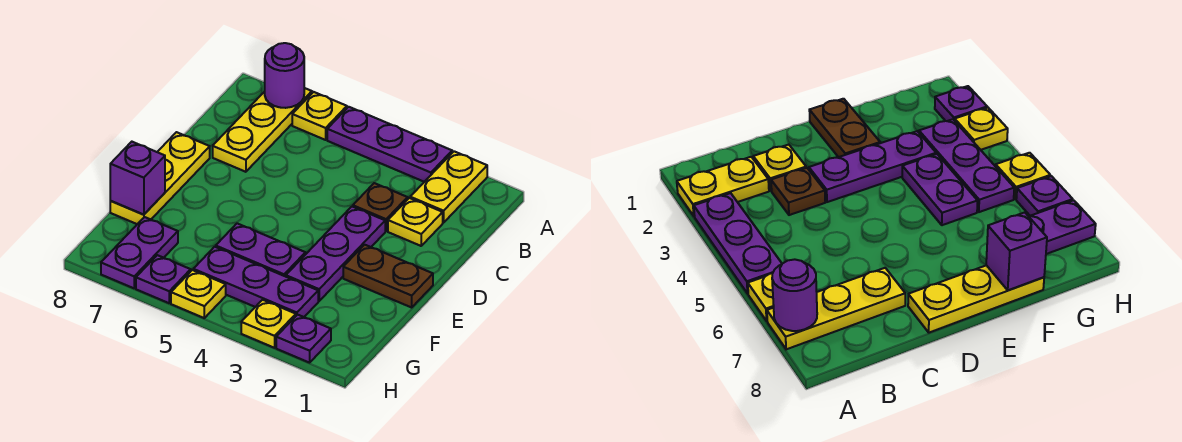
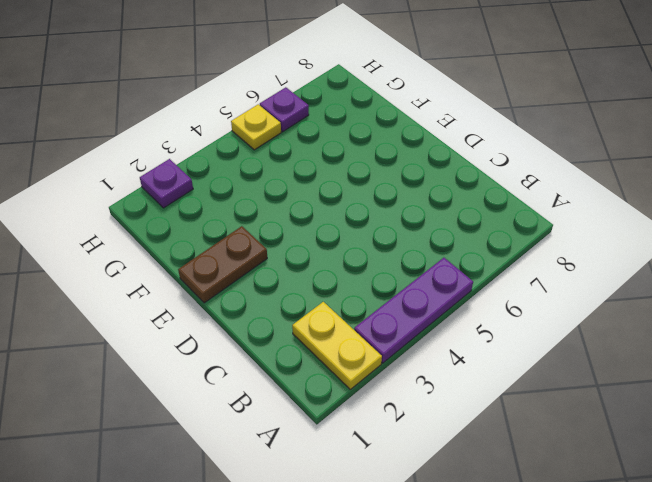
none -> yellow 1x1 plate [292,92,347,140]
none -> yellow 1x3 plate [213,88,312,172]
none -> yellow 1x1 plate [388,198,443,246]

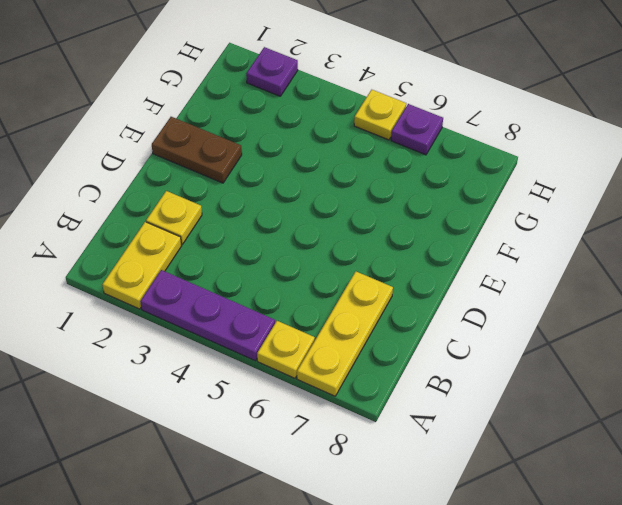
none -> brown 1x1 plate [353,183,408,231]
none -> purple 1x3 plate [286,207,385,301]
none -> yellow 1x3 plate [110,132,210,224]

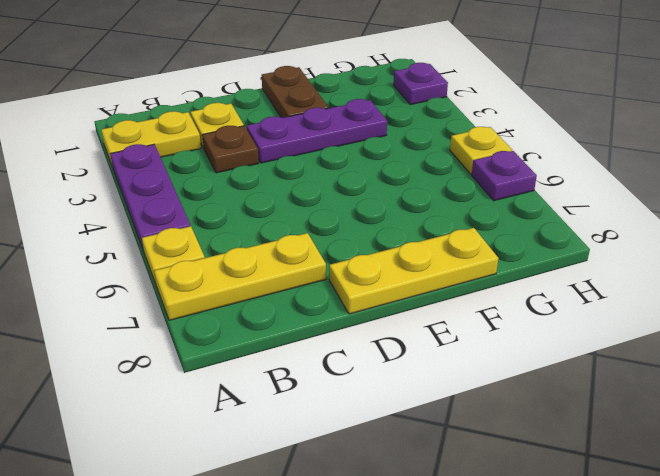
none -> purple 1x2 plate [216,223,305,277]
none -> purple 1x3 plate [193,247,318,317]
none -> purple 1x2 plate [101,217,178,288]

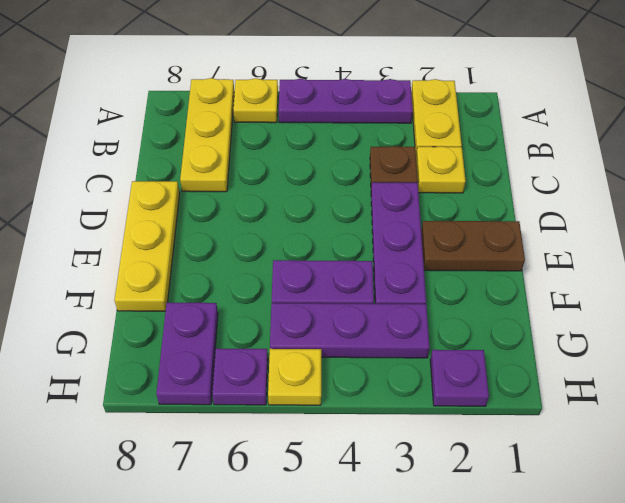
none -> yellow 1x1 plate [241,300,296,348]
none -> purple 1x1 round brick [265,43,304,108]
none -> purple 1x1 brick [110,142,165,215]

